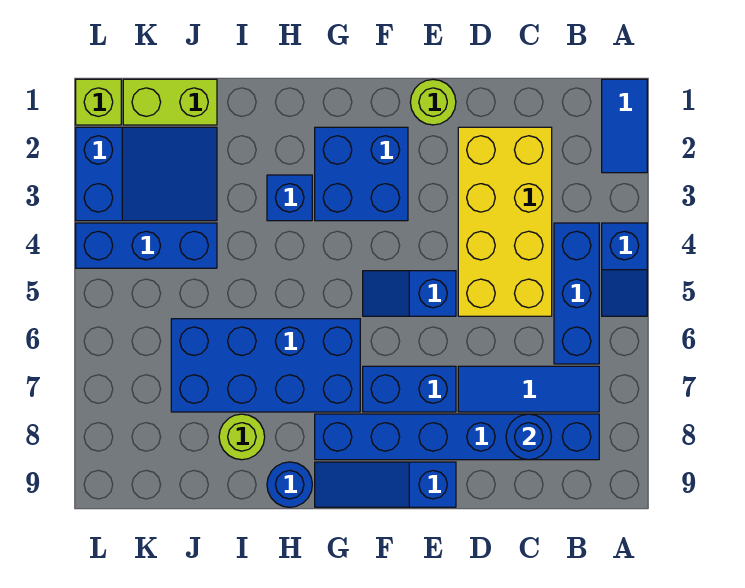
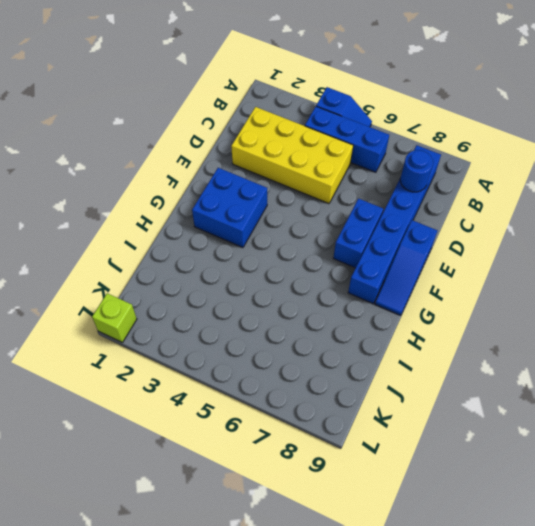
none -> blue 1x2 tile [602,79,647,173]
none -> blue 1x3 tile [458,366,599,412]
none -> lime 1x1 round brick [410,79,456,125]

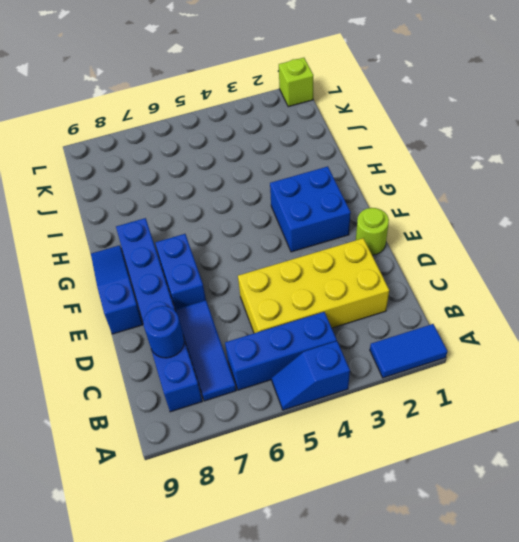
none -> blue 1x2 slope [363,271,456,316]
none -> blue 2x4 brick [171,319,360,412]
none -> blue 1x1 brick [267,175,312,221]

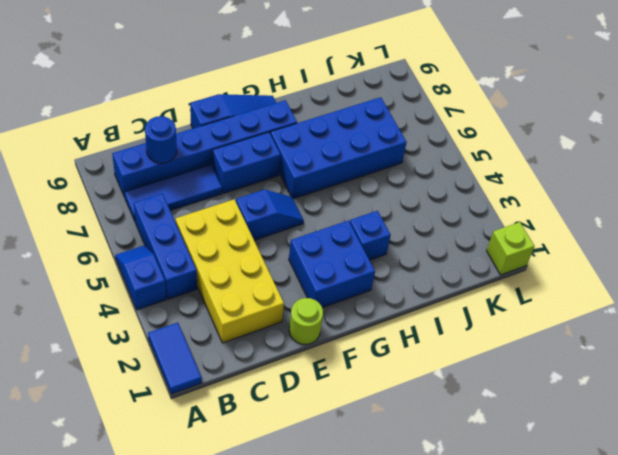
none -> blue 1x1 round brick [267,462,312,507]
none -> lime 1x1 round brick [219,414,265,460]
none -> lime 1x2 brick [123,79,217,125]

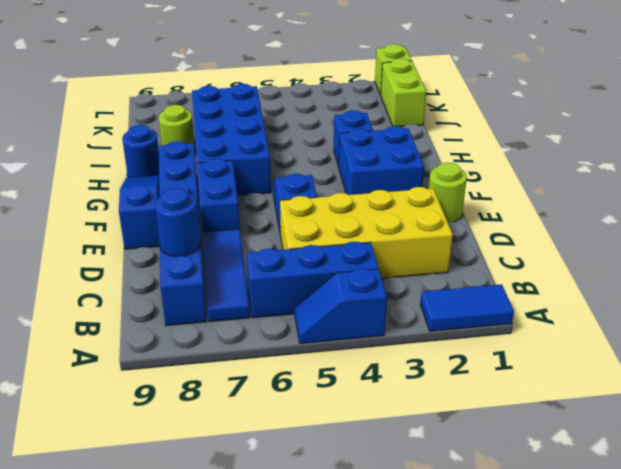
none -> blue 2x3 slope [76,127,217,221]
none -> blue 1x3 brick [76,223,217,268]

